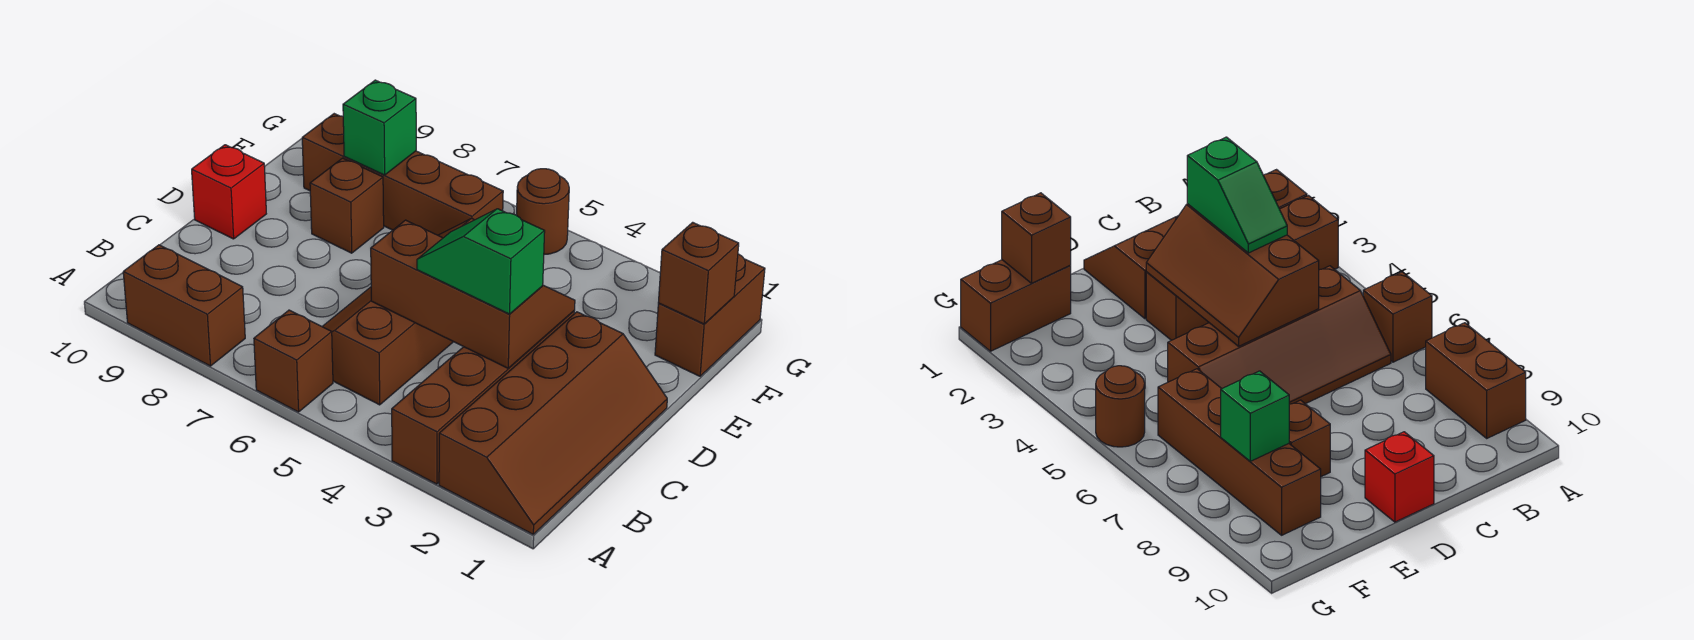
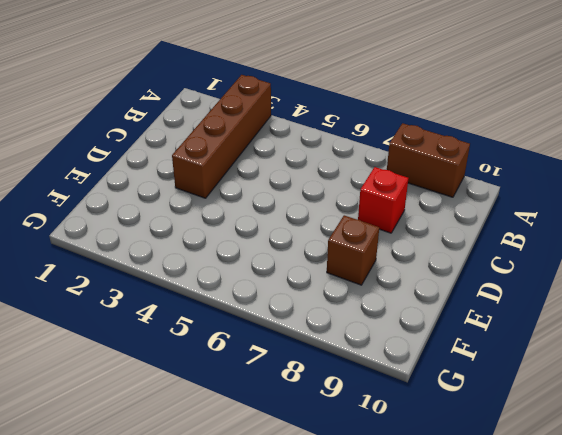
red 1x1 brick [358,167,408,233] -> red 1x1 brick moved to [192,145,266,239]
none -> brown 2x4 slope [439,312,667,534]
none -> brown 1x1 brick [254,310,333,412]
none -> brown 2x4 slope [322,218,474,405]

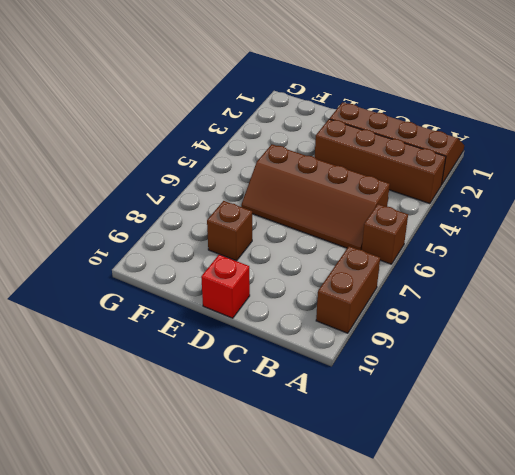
none -> brown 1x2 brick [655,254,765,376]
none -> brown 1x4 brick [302,114,503,235]
none -> brown 1x1 round brick [517,169,569,255]

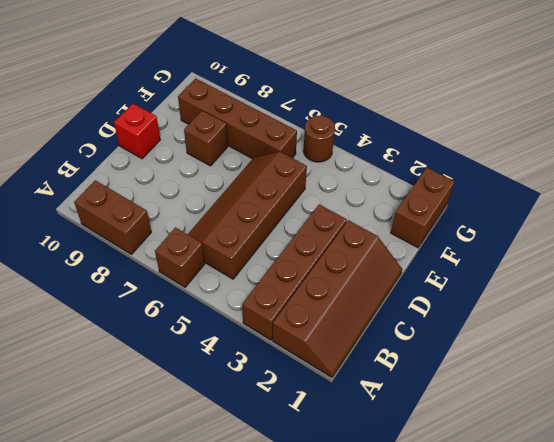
none -> brown 2x3 slope [371,220,575,368]
none -> brown 1x1 brick [658,222,739,324]
none -> green 1x1 brick [343,80,416,175]

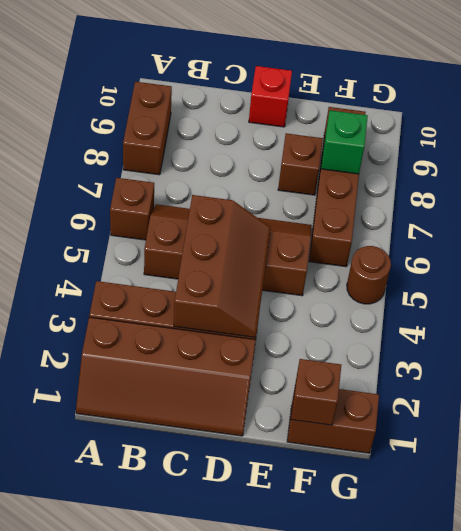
none -> green 1x2 slope [417,209,545,314]

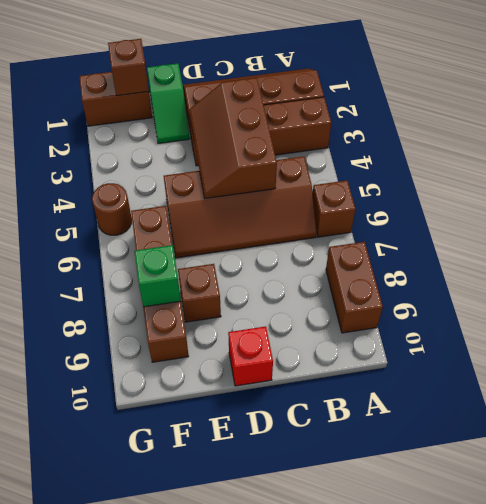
green 1x2 slope [147,63,190,144] -> green 1x2 slope moved to [417,209,545,314]

